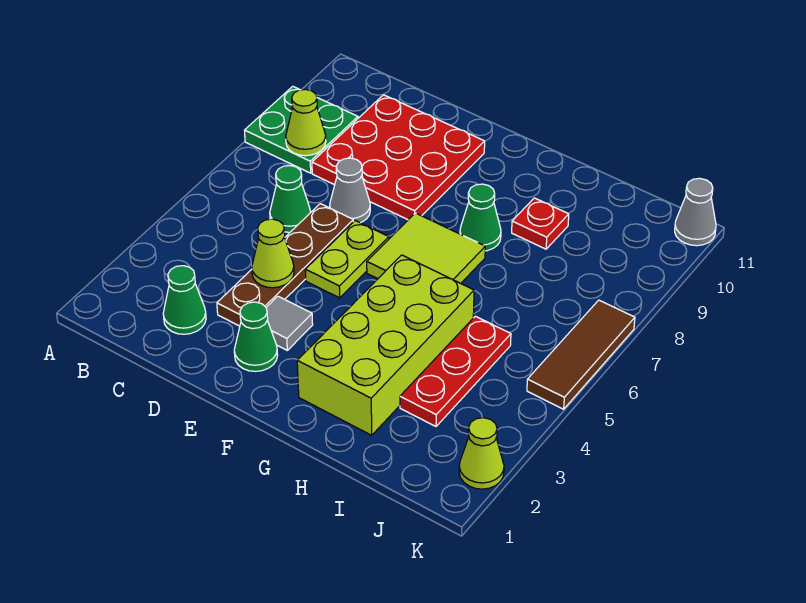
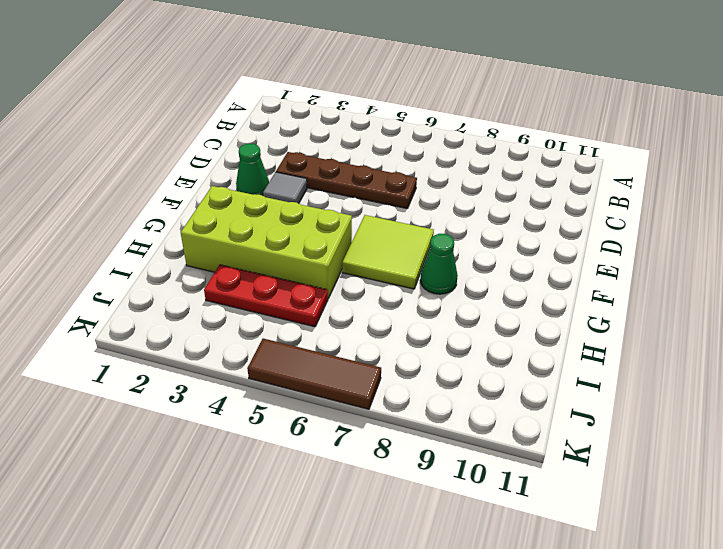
none -> green 2x2 plate [245,86,358,173]
none -> green 1x1 cone [163,266,206,334]
none -> green 1x1 cone [270,166,311,232]

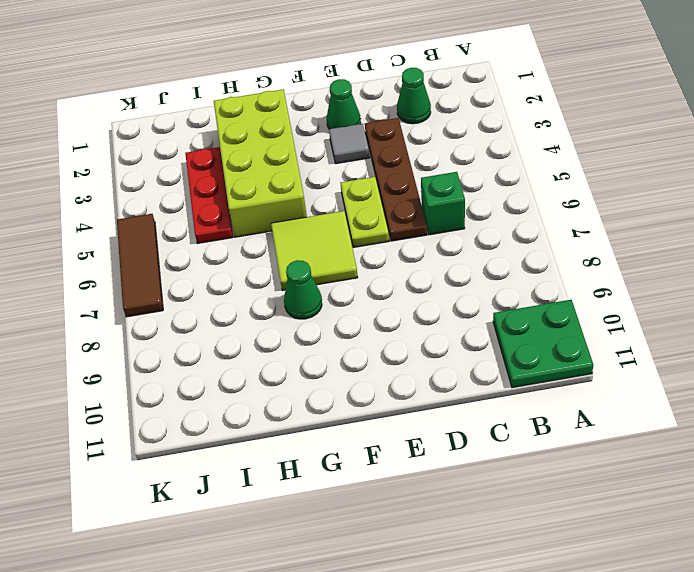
green 2x2 plate [493,300,593,388] -> green 2x2 plate moved to [245,86,358,173]
green 1x1 brick [421,172,465,235] -> green 1x1 cone [270,166,311,232]
none -> red 3x3 plate [312,95,485,220]
none -> grey 1x1 cone [330,158,370,223]
none -> red 1x1 plate [512,198,569,249]

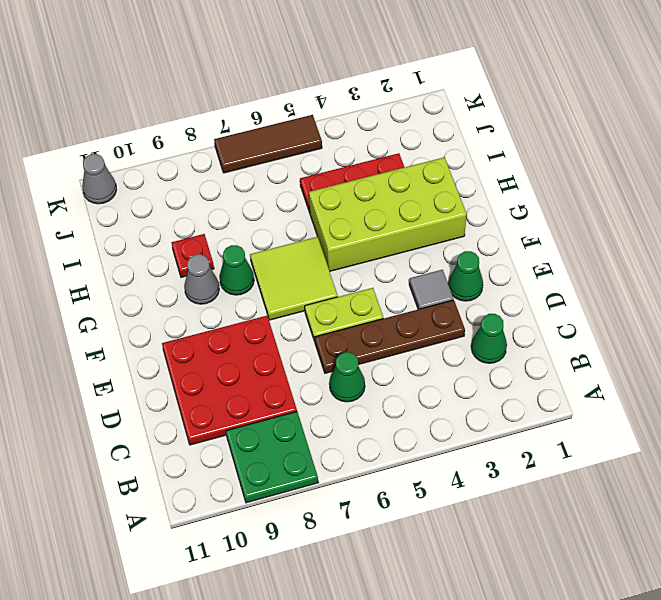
grey 1x1 cone [184,254,219,304] -> grey 1x1 cone moved to [330,158,370,223]
none -> lime 1x1 cone [459,418,504,489]
none -> lime 1x1 cone [286,89,326,156]
none -> lime 1x1 cone [252,219,294,288]

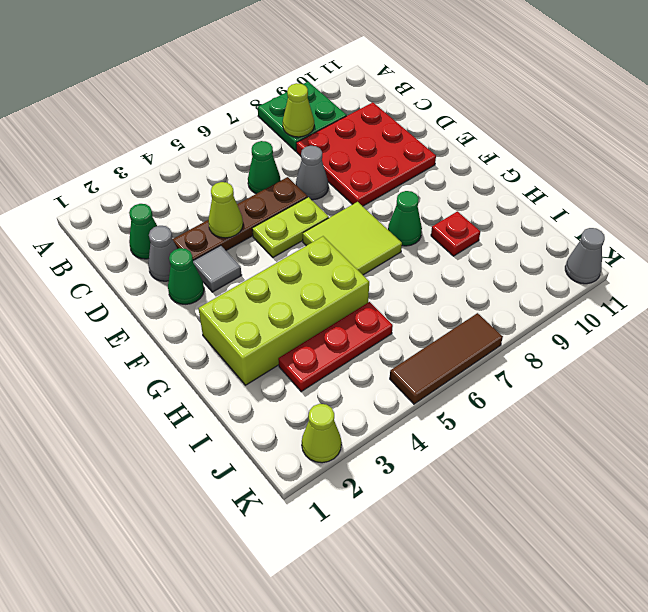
grey 1x1 cone [148,226,177,281] -> none

